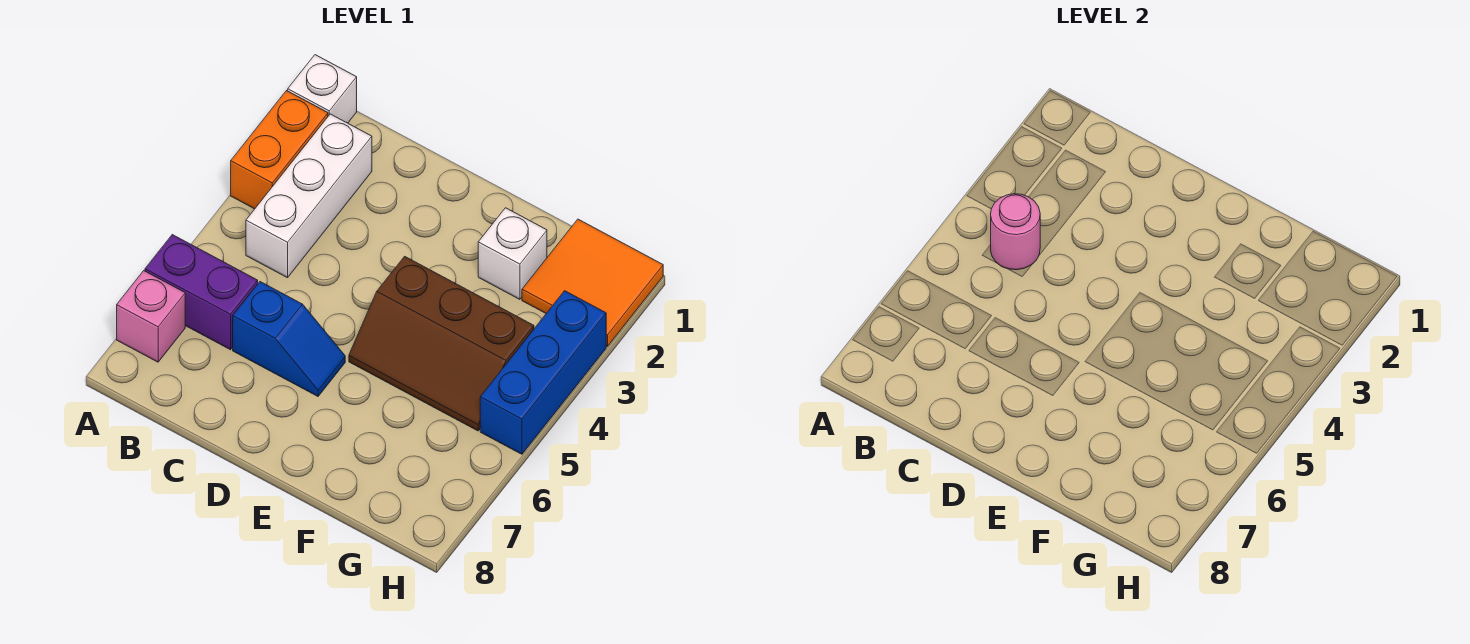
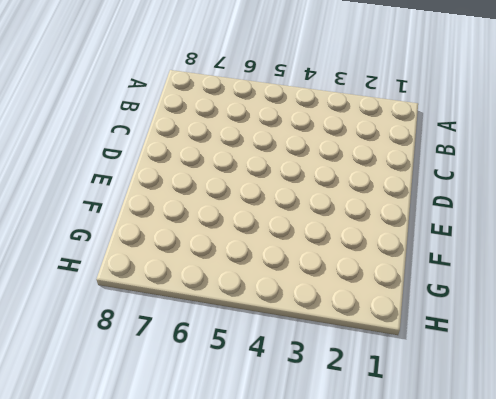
none -> white 1x1 brick [288,55,357,123]
none -> orange 1x2 brick [231,91,328,209]

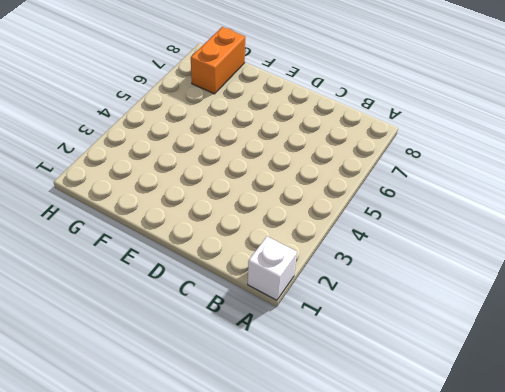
orange 1x2 brick [191,27,245,94] -> orange 1x2 brick moved to [231,91,328,209]
none -> purple 1x2 brick [145,235,258,350]
none -> pink 1x1 brick [117,271,185,362]

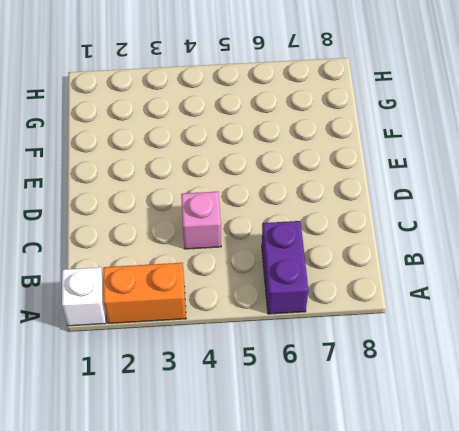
pink 1x1 brick [181,192,221,249] -> pink 1x1 brick moved to [117,271,185,362]
none -> white 1x3 brick [246,114,372,278]
none -> blue 1x2 slope [233,282,345,396]

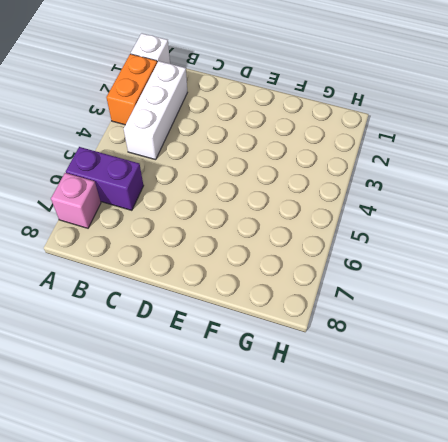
none -> blue 1x2 slope [233,282,345,396]
none -> brown 2x3 slope [349,256,534,431]

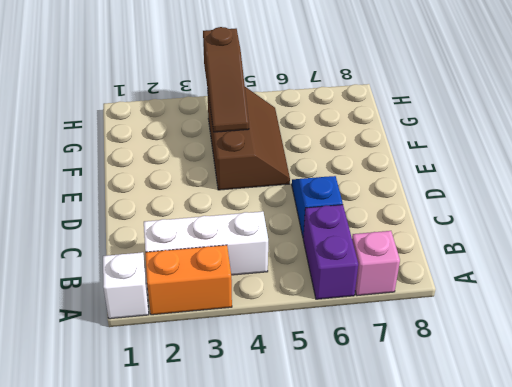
brown 1x3 slope [203,27,249,132] -> none
none -> white 1x1 brick [478,208,547,299]
none -> orange 2x2 tile [522,219,663,346]

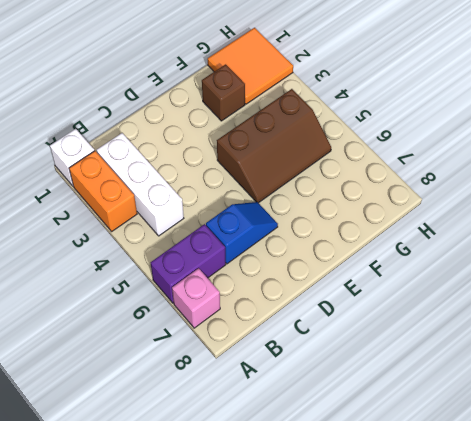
brown 1x1 brick [202,64,245,121] -> white 1x1 brick [478,208,547,299]
none -> blue 1x3 brick [480,291,606,454]
none -> pink 1x1 round brick [991,194,1040,270]

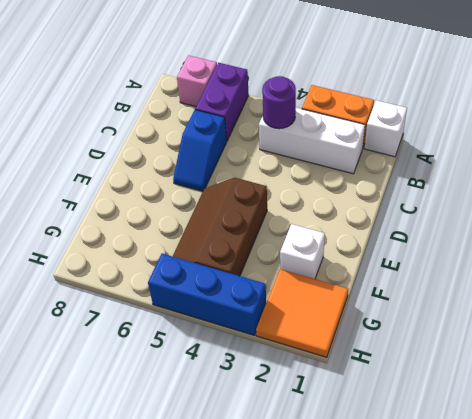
purple 1x1 round brick [262,76,296,129] -> pink 1x1 round brick [991,194,1040,270]

